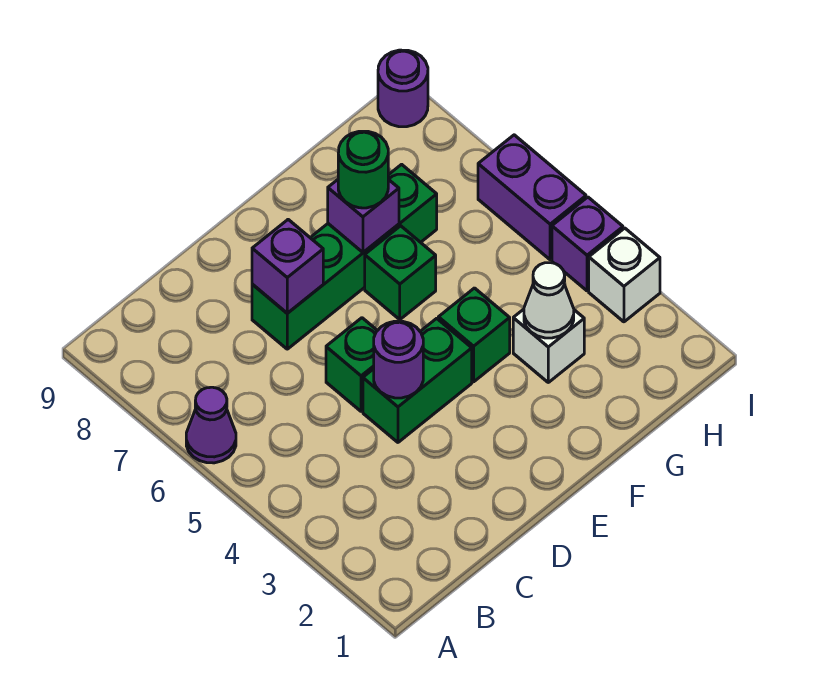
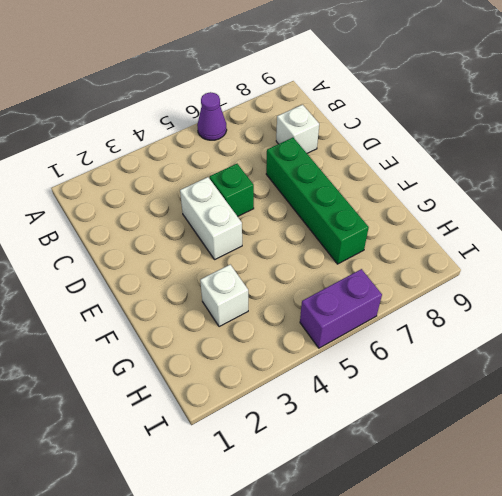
white 1x1 brick [276,105,319,153] -> white 1x1 brick moved to [589,228,660,322]
white 1x2 brick [180,177,242,259] -> green 1x2 brick [363,318,472,442]
none -> green 1x1 brick [438,288,510,382]
none -> green 1x1 brick [365,226,436,320]
none -> purple 1x1 brick [552,197,623,291]

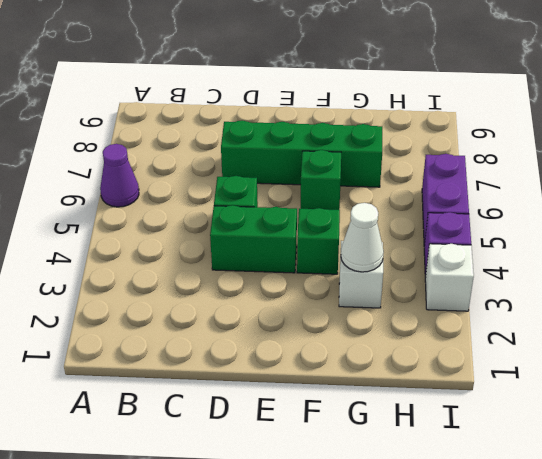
none -> purple 1x1 round brick [378,50,428,127]
none -> purple 1x1 round brick [374,321,423,398]
none -> purple 1x1 brick [252,220,323,313]

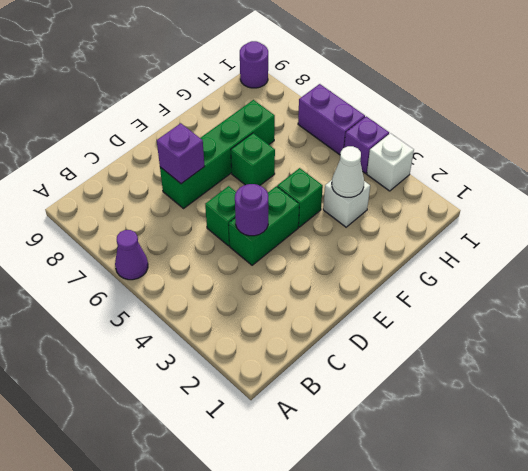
none -> purple 1x1 brick [328,179,399,252]
none -> green 1x1 round brick [338,131,388,208]

